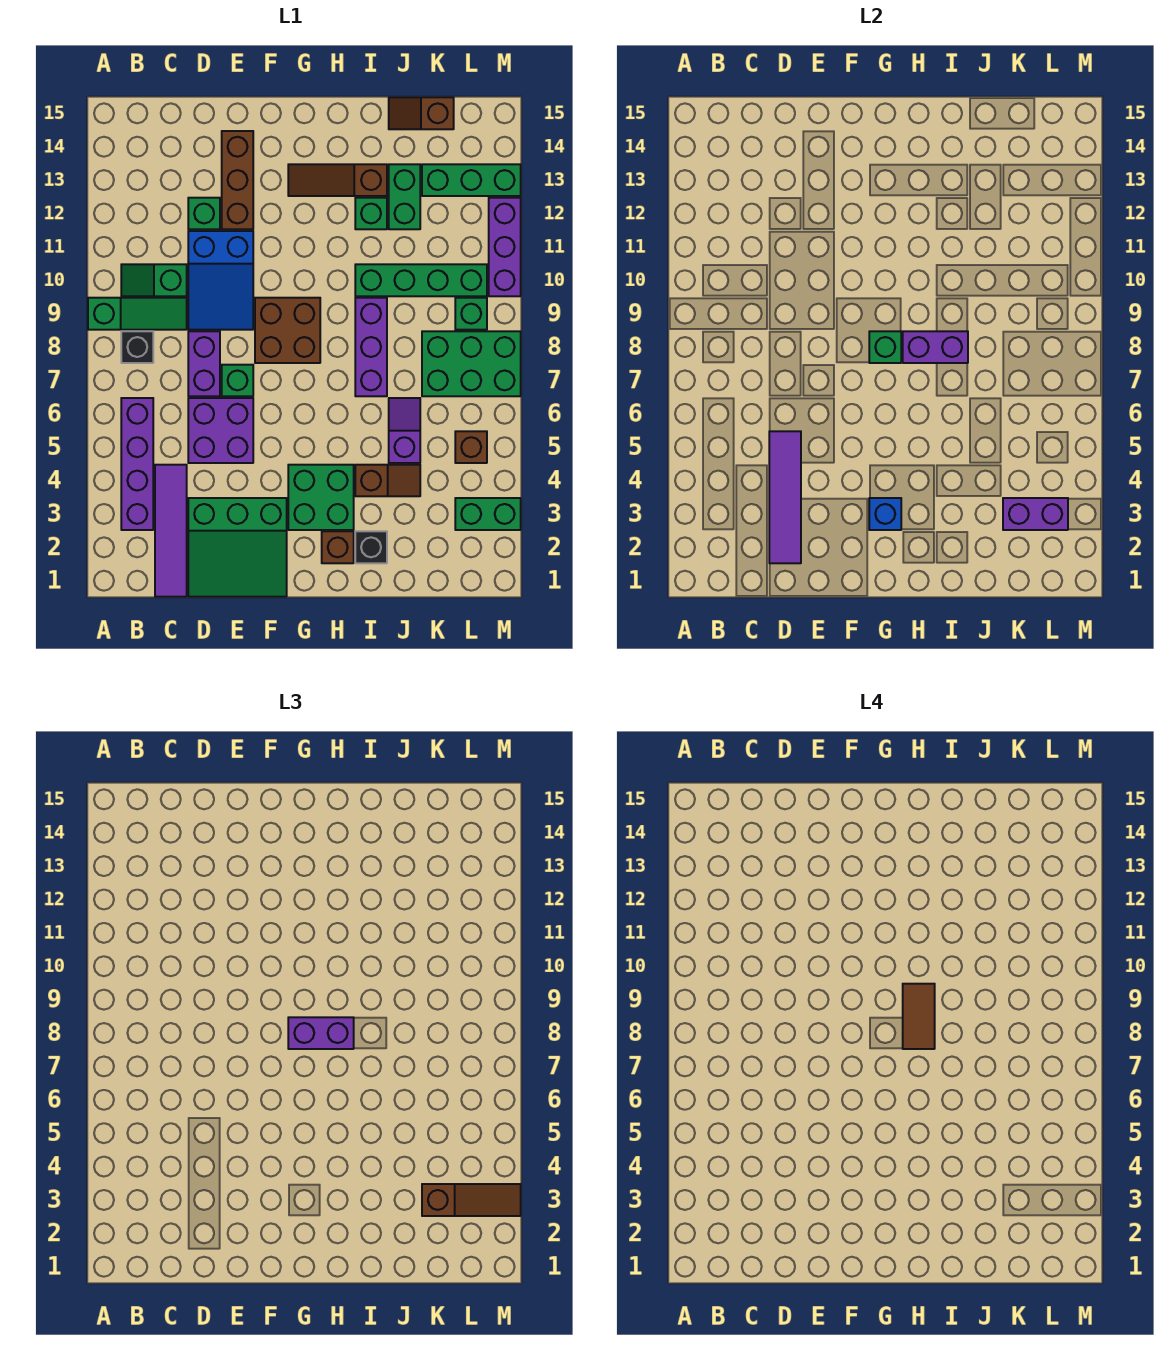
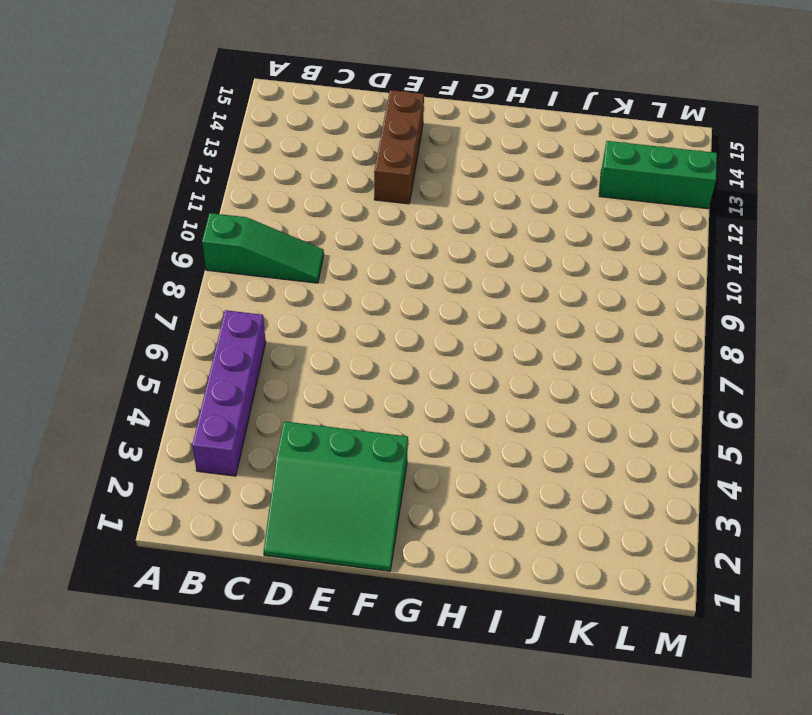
none -> black 1x1 brick [121,331,153,363]
none -> green 1x2 slope [121,264,187,296]
none -> purple 1x4 tile [155,465,187,597]
none -> purple 2x2 brick [188,398,253,463]

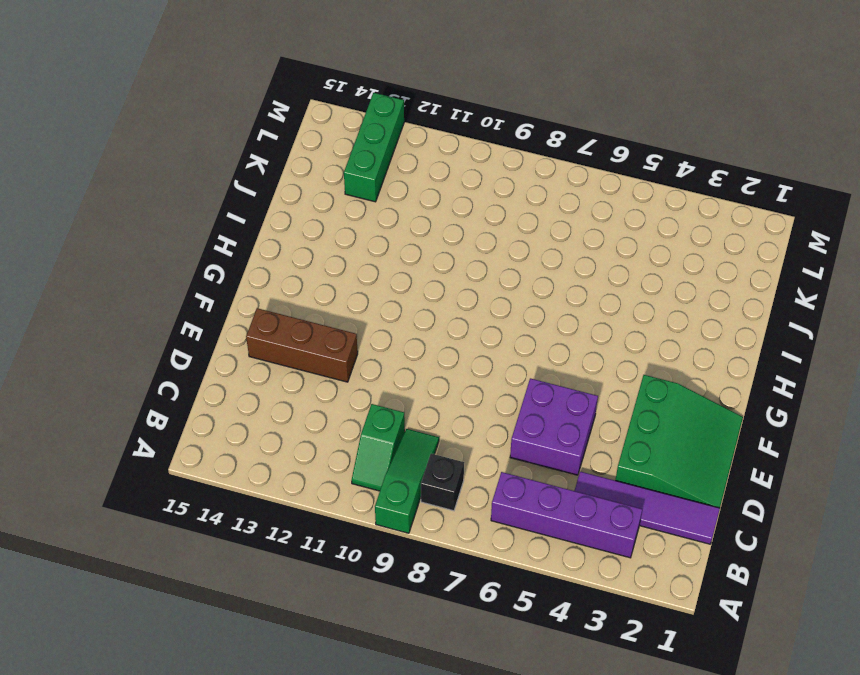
none -> purple 1x2 brick [188,331,220,396]
none -> blue 2x3 slope [188,231,253,330]
none -> green 1x1 brick [188,198,220,229]
none -> green 1x1 brick [222,365,253,396]

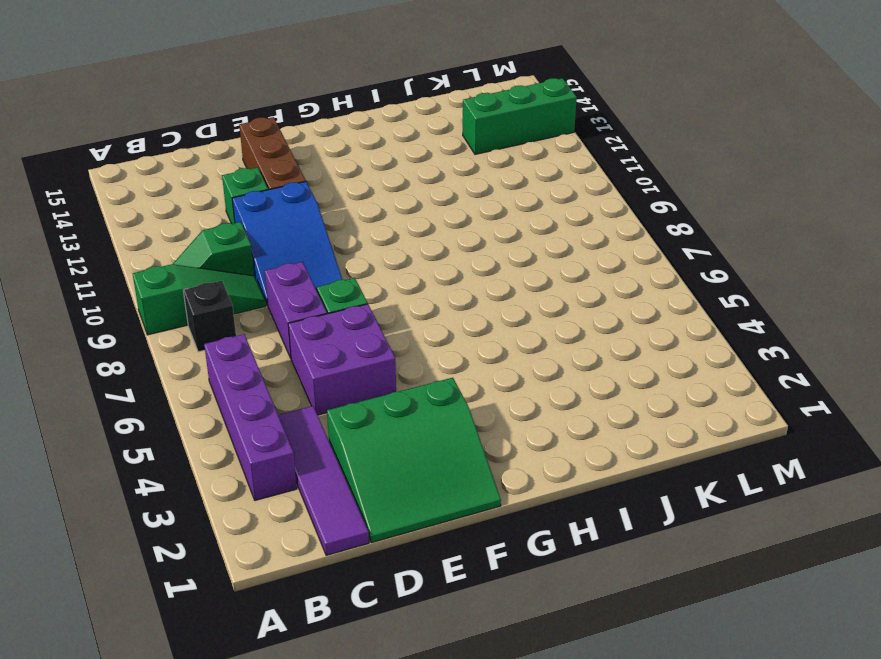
none -> brown 2x2 brick [255,298,320,363]
none -> green 2x2 brick [288,465,354,530]
none -> brown 1x3 slope [288,164,387,196]
none -> brown 1x1 brick [322,531,354,563]

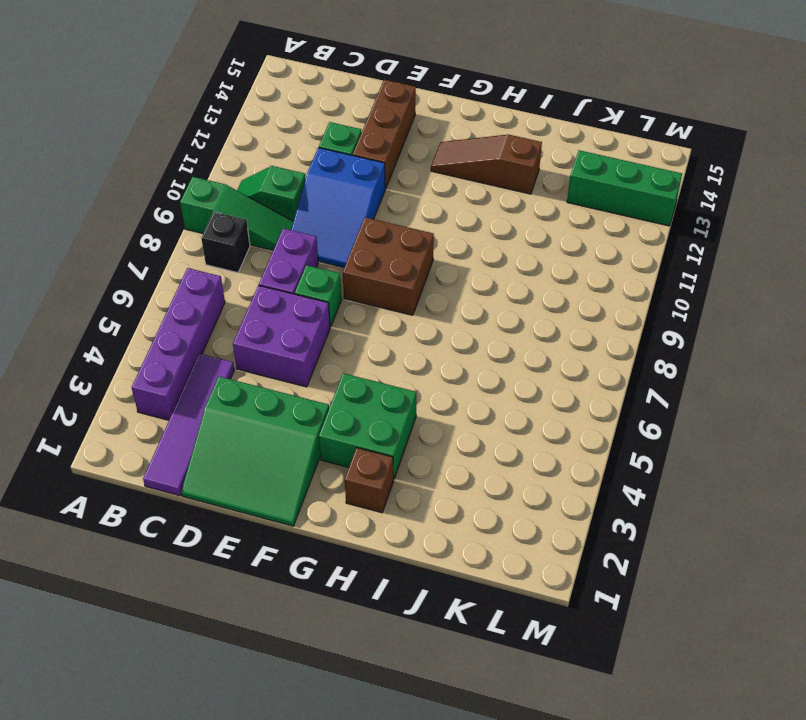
none -> black 1x1 brick [355,531,387,563]
none -> brown 1x2 slope [355,465,420,496]
none -> purple 1x3 brick [355,298,387,396]
none -> green 1x4 brick [355,264,487,296]

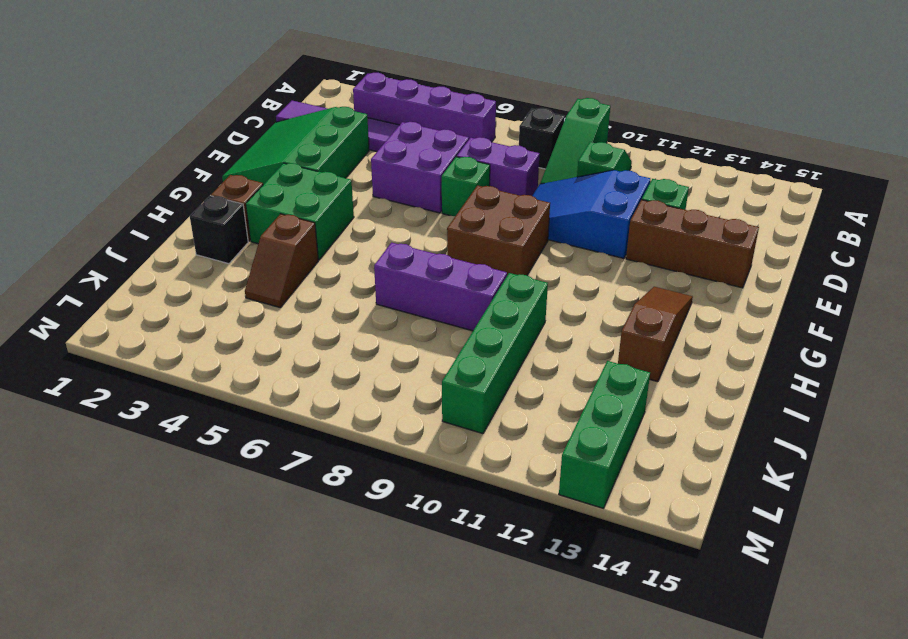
none -> green 1x1 brick [355,198,387,229]
none -> purple 1x2 slope [389,398,420,463]
none -> green 1x2 brick [389,164,420,229]
none -> brown 1x2 slope [389,97,454,129]

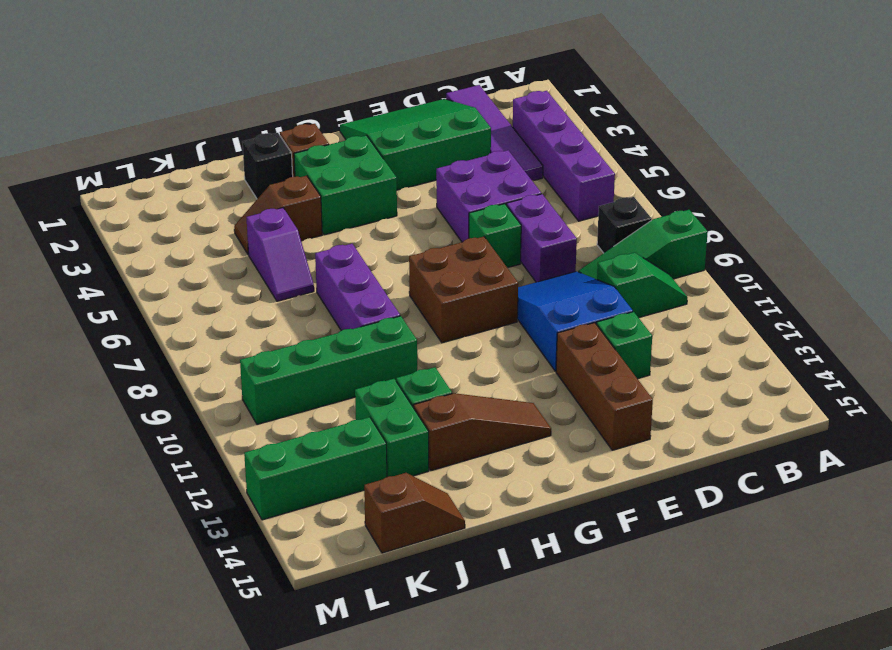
none -> green 2x3 brick [422,331,521,396]
none -> green 1x2 brick [455,498,521,530]
none -> brown 1x1 brick [455,431,487,463]
none -> green 1x1 brick [455,298,487,330]

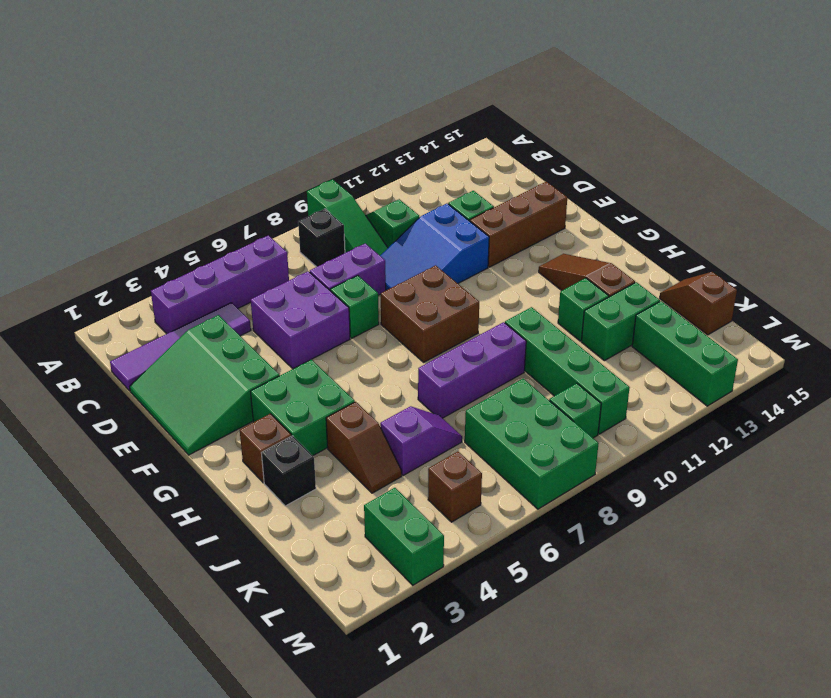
none -> purple 1x3 brick [489,198,521,296]
none -> purple 1x4 tile [769,431,801,563]
none -> blue 1x1 brick [869,498,901,530]
none -> green 1x1 brick [869,331,901,363]

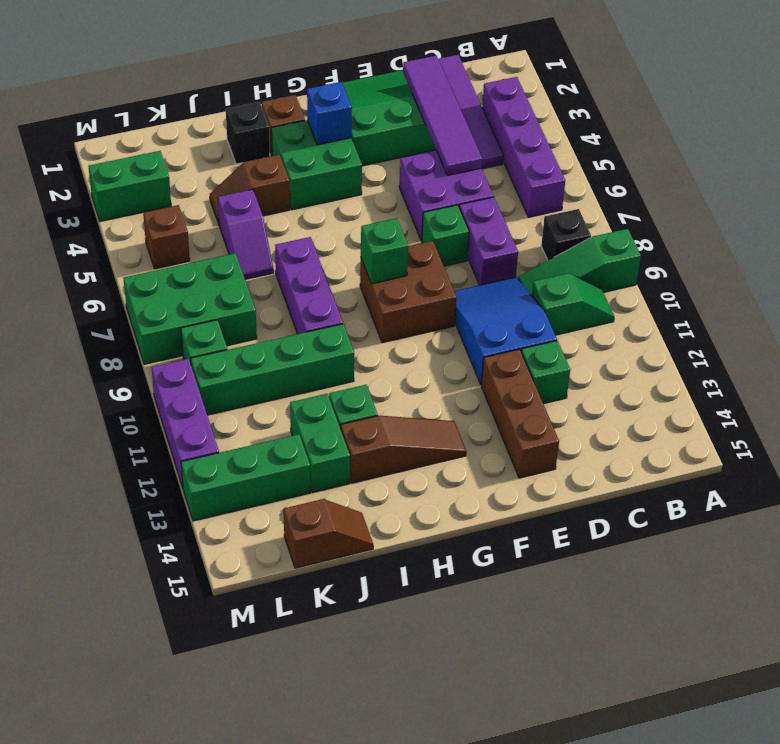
none -> purple 1x2 brick [903,331,968,363]
none -> purple 1x2 brick [1003,498,1068,530]
none -> purple 1x2 brick [288,1017,354,1049]
none -> brown 1x3 slope [422,1184,521,1216]

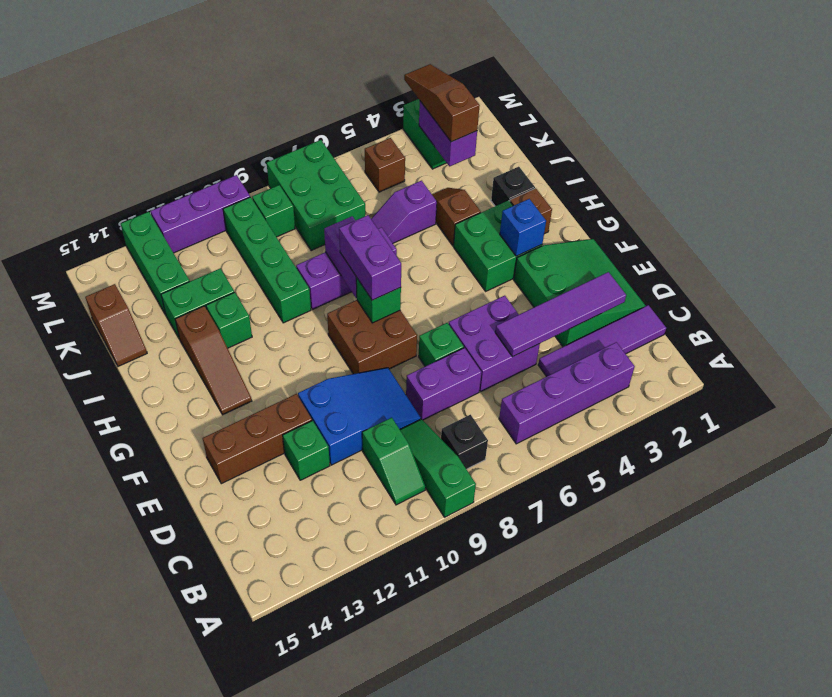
none -> brown 1x2 tile [903,984,935,1049]

